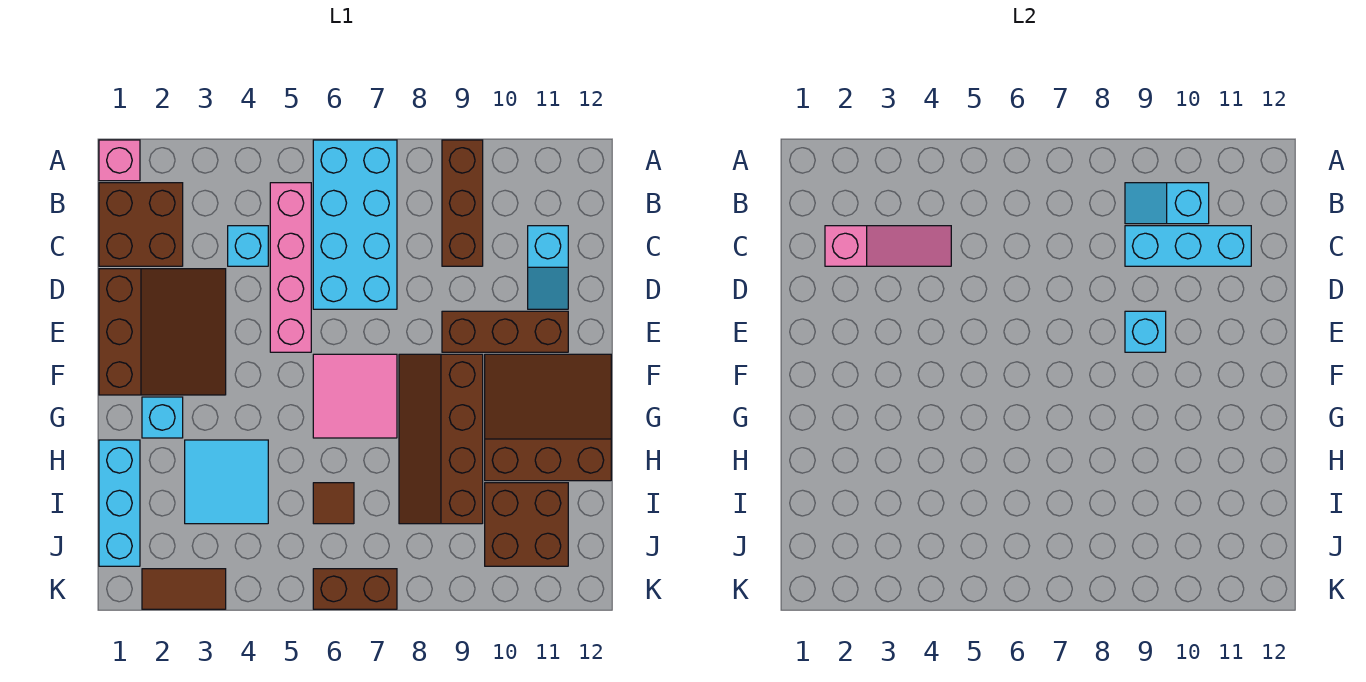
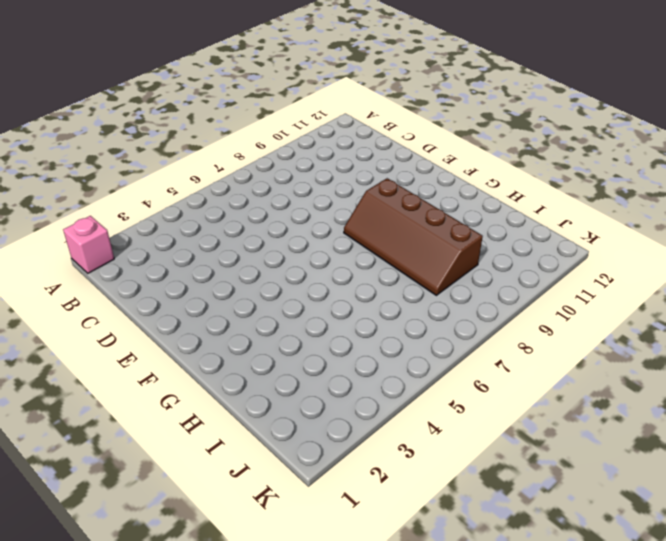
none -> cyan 2x4 brick [313,140,397,309]
none -> brown 1x3 brick [442,140,483,266]
none -> brown 2x2 brick [99,183,183,266]

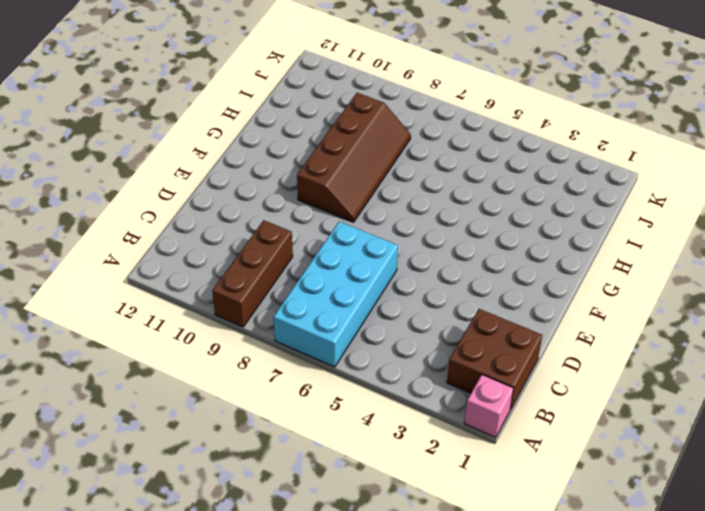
none -> pink 1x4 brick [270,183,311,352]
none -> cyan 1x1 brick [228,226,268,266]
none -> cyan 1x2 slope [528,226,568,309]

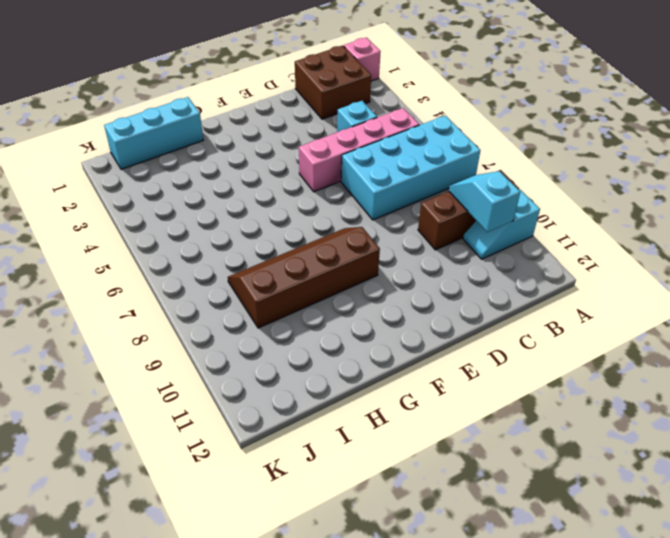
cyan 1x2 slope [463,190,540,259] -> cyan 1x2 slope moved to [528,226,568,309]
none -> brown 3x3 slope [99,269,226,395]
none -> brown 1x3 brick [442,311,568,352]
none -> pink 2x2 tile [313,354,397,438]

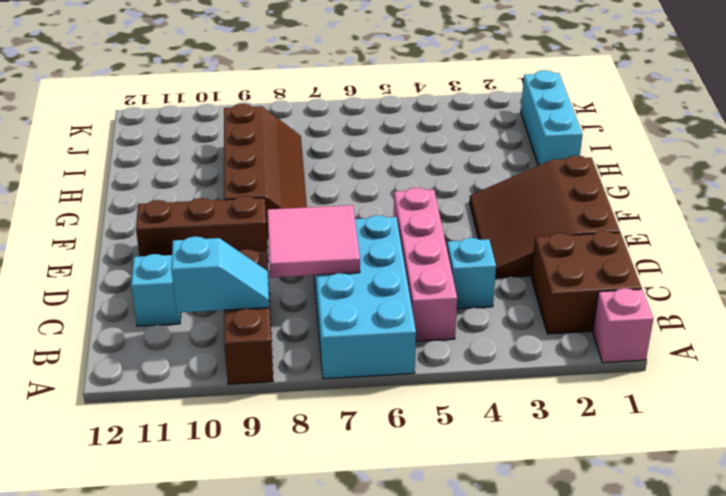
pink 2x2 tile [267,205,360,277] -> pink 2x2 tile moved to [313,354,397,438]
none -> brown 3x3 slope [485,354,611,481]
none -> cyan 1x1 brick [142,397,183,438]
none -> cyan 2x2 tile [185,440,268,524]

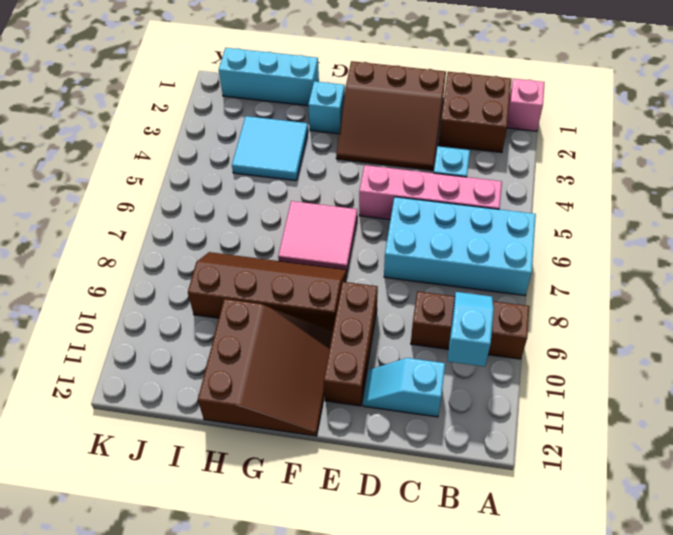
none -> brown 1x1 tile [313,483,354,524]
none -> brown 2x2 brick [485,483,568,566]
none -> brown 1x2 tile [142,569,226,609]

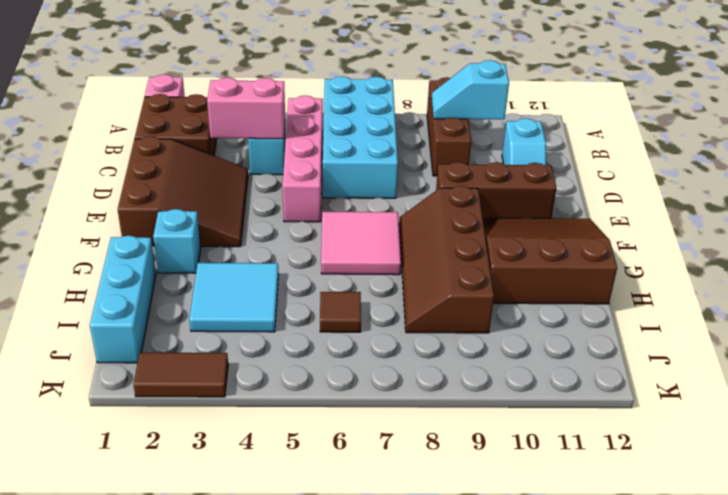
pink 1x2 brick [207,77,285,139] -> pink 1x3 slope [825,226,951,266]
none -> brown 2x2 brick [485,483,568,566]
none -> brown 1x2 brick [313,569,397,609]
none -> cyan 1x3 brick [1125,226,1251,266]

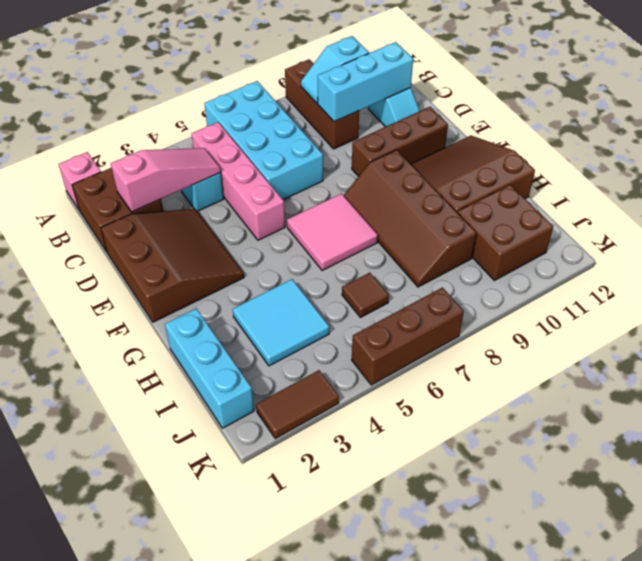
brown 1x3 brick [352,288,464,385] -> brown 1x2 brick [313,569,397,609]
none -> cyan 1x1 brick [142,397,183,438]
none -> cyan 1x1 brick [1125,311,1166,352]

